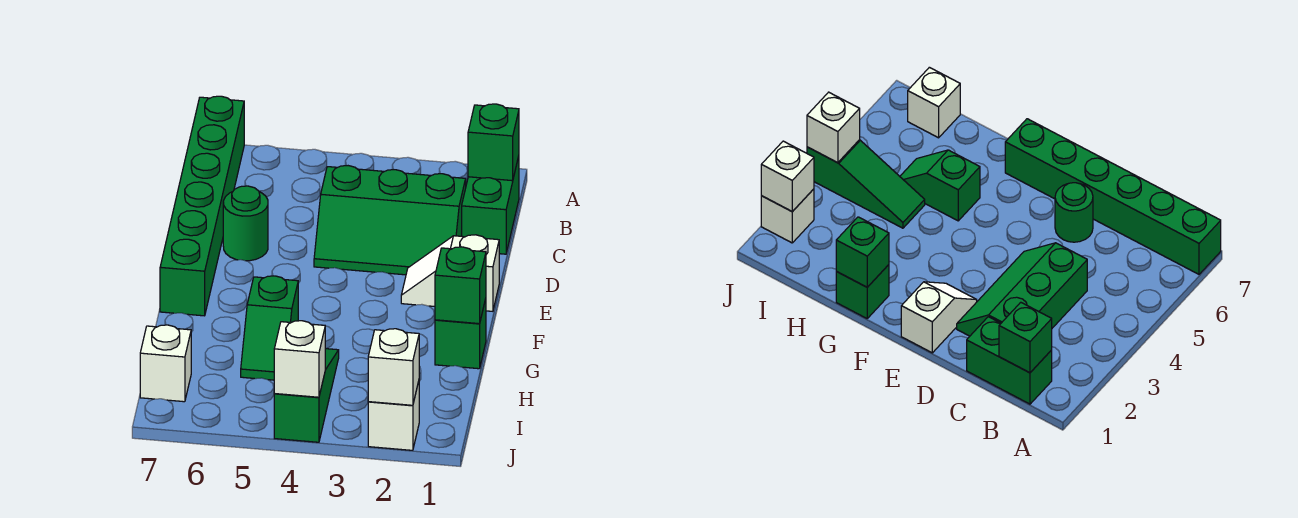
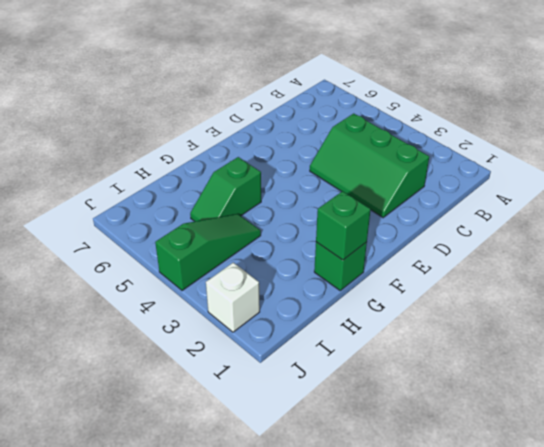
none -> green 1x6 brick [160,96,244,316]
none -> green 1x2 brick [462,156,519,254]
none -> green 1x1 round brick [223,186,268,261]

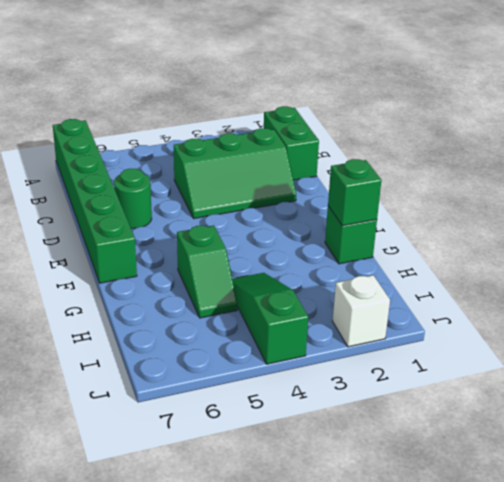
none -> white 1x2 slope [401,235,499,311]
none -> white 1x1 brick [140,325,191,402]
none -> green 1x1 brick [468,104,519,181]

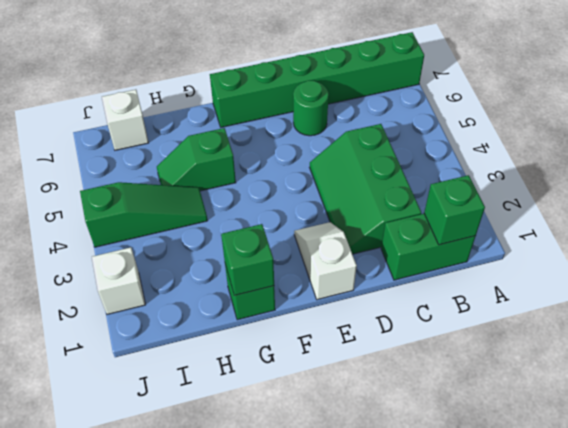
none -> white 1x1 brick [368,329,419,405]
none -> white 1x1 brick [274,321,325,397]

